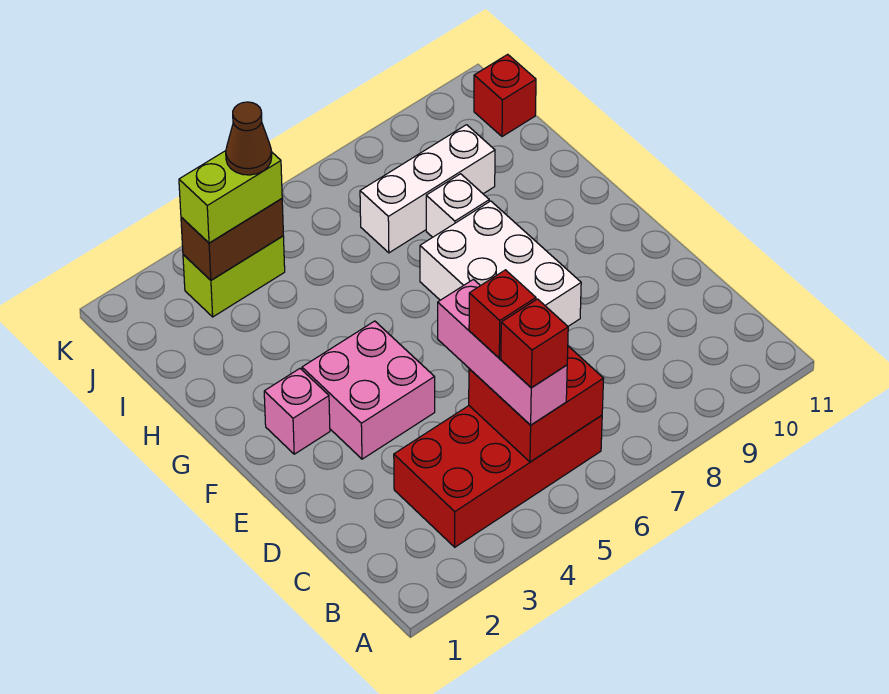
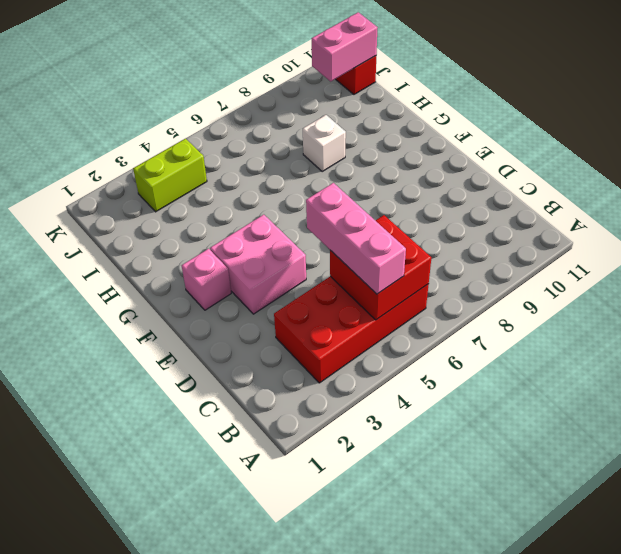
pink 1x2 brick [311,12,378,81] -> none
none -> white 2x3 brick [420,201,581,326]
none -> white 1x3 brick [360,125,495,253]
none -> brown 1x2 brick [181,199,283,280]

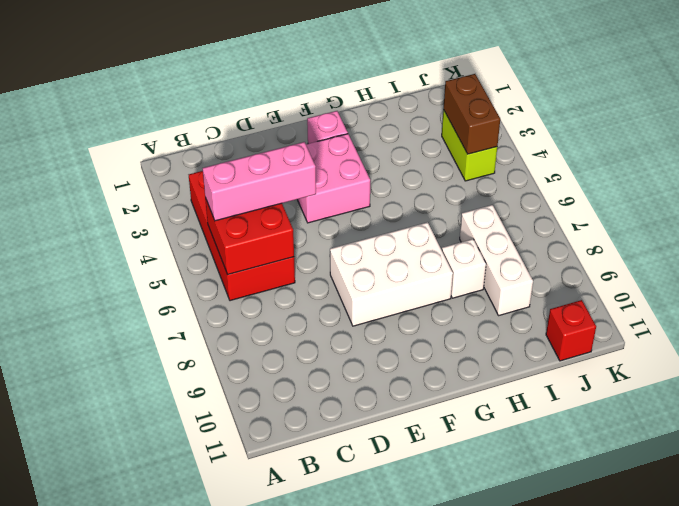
none -> lime 1x2 brick [179,151,282,243]
none -> red 1x1 brick [501,299,568,388]
none -> red 1x1 brick [469,270,536,358]

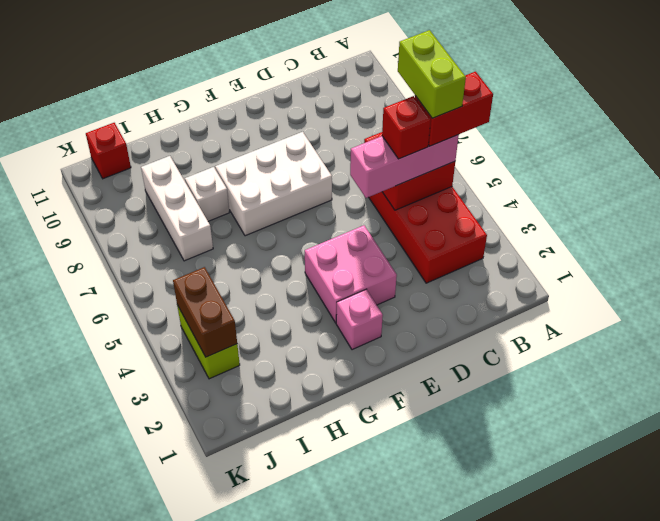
red 1x2 brick [415,72,493,146] -> red 1x1 brick [501,299,568,388]
lime 1x2 brick [398,30,466,118] -> lime 1x2 brick moved to [179,151,282,243]
none -> brown 1x1 cone [226,102,272,175]

